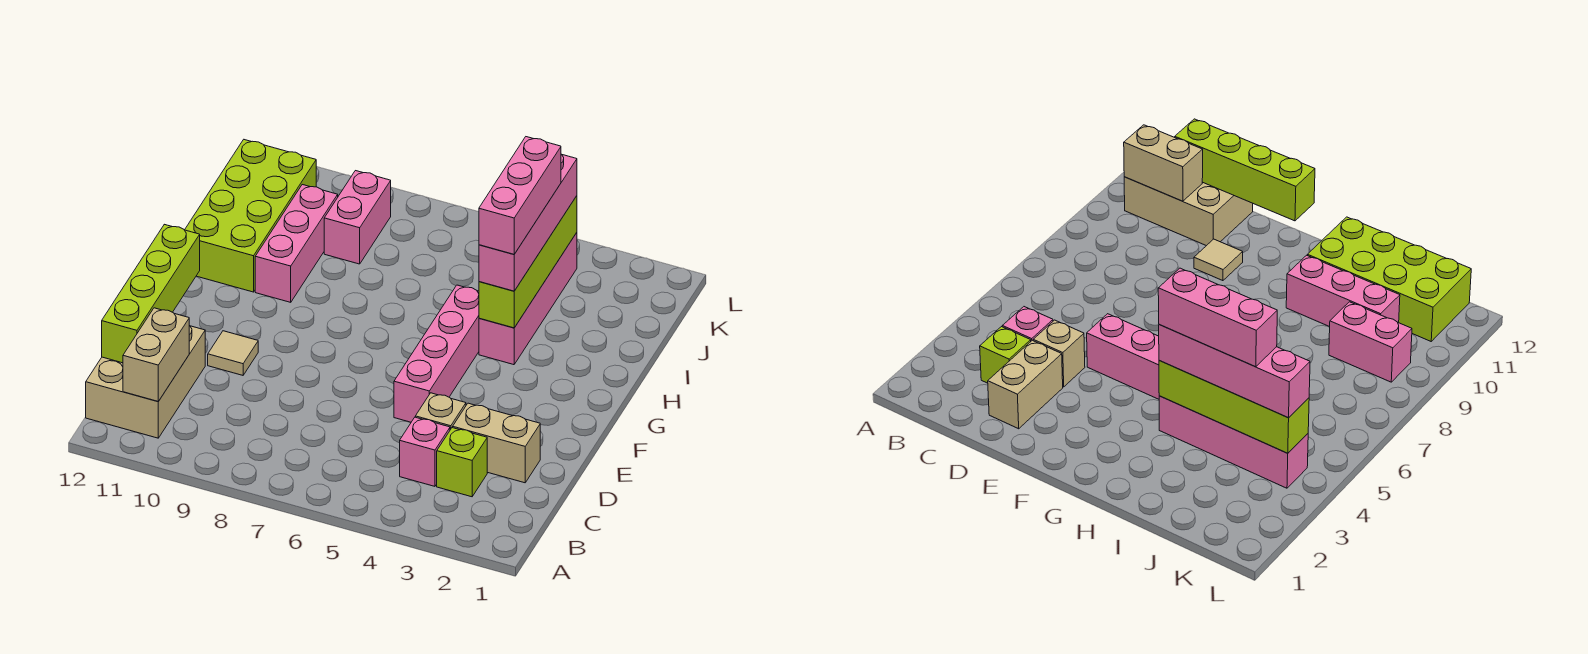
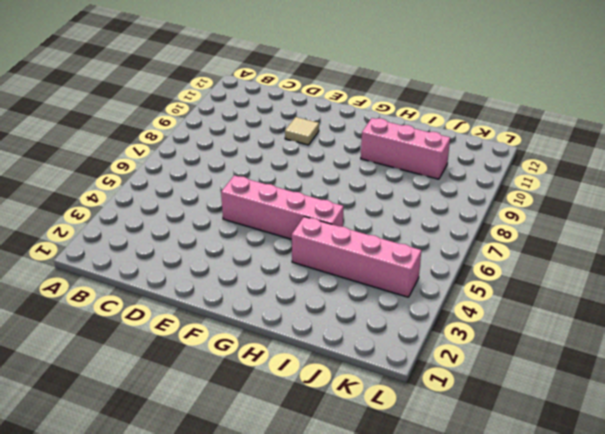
none -> tan 2x3 brick [86,325,205,438]
none -> lime 1x1 brick [437,428,487,497]
none -> pink 1x1 brick [400,417,450,486]

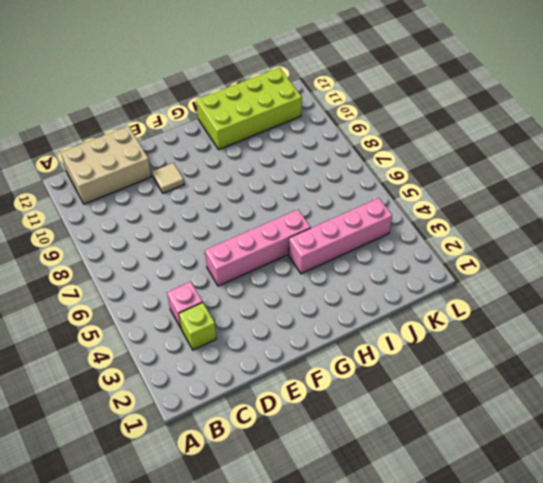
none -> tan 1x2 brick [453,403,540,483]
none -> tan 1x1 brick [415,393,466,430]
none -> pink 1x3 brick [255,185,338,302]

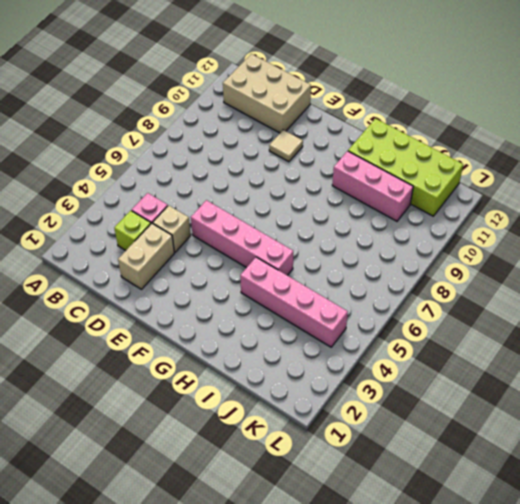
none -> pink 1x2 brick [324,171,391,264]
none -> tan 1x2 brick [123,308,189,401]
none -> lime 1x4 brick [102,224,200,363]

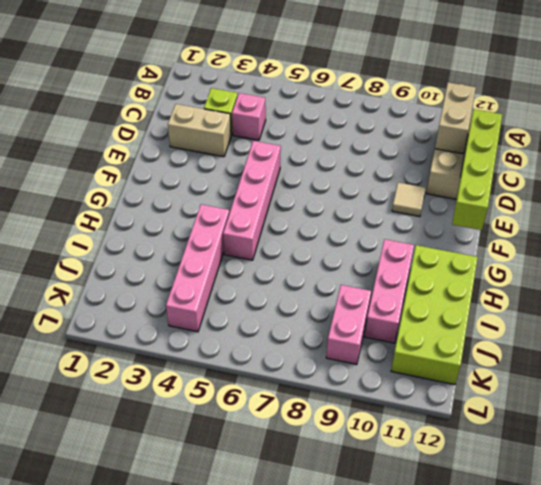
none -> tan 1x1 brick [415,393,466,430]
none -> lime 1x4 brick [479,196,577,328]
none -> pink 1x4 brick [479,154,577,291]

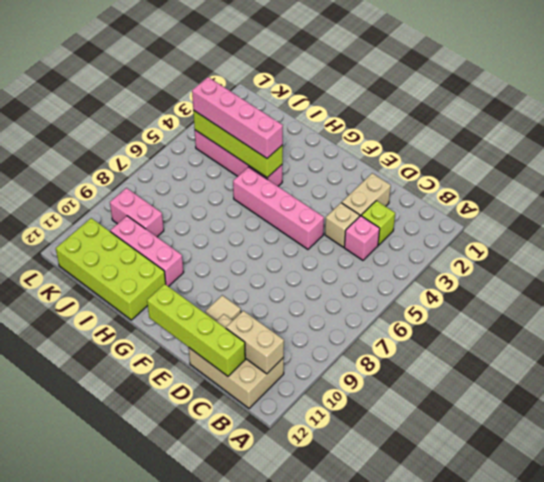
none -> pink 1x3 brick [479,137,561,254]

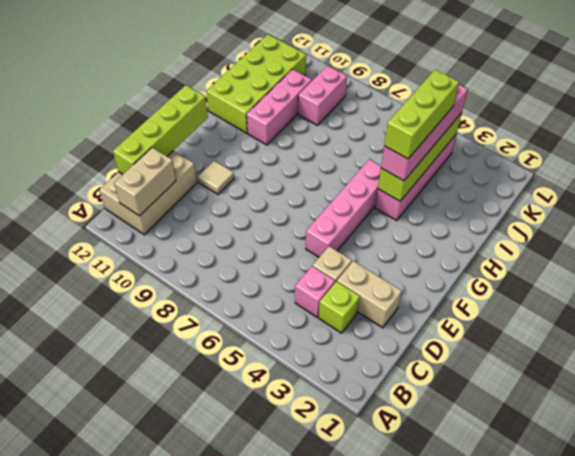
lime 1x3 brick [384,70,459,159] -> pink 1x3 brick [479,137,561,254]

